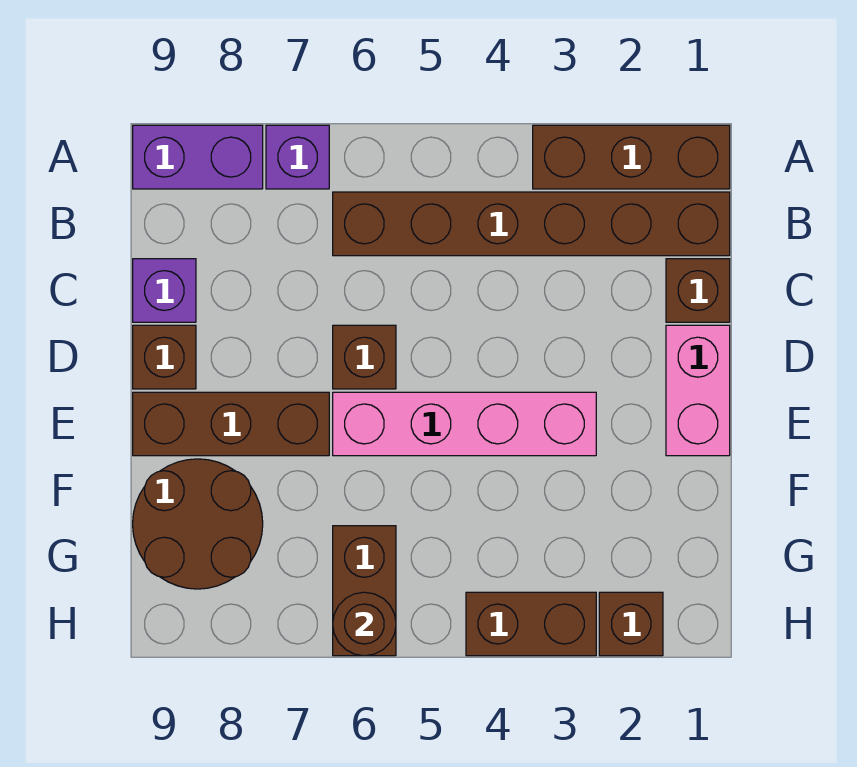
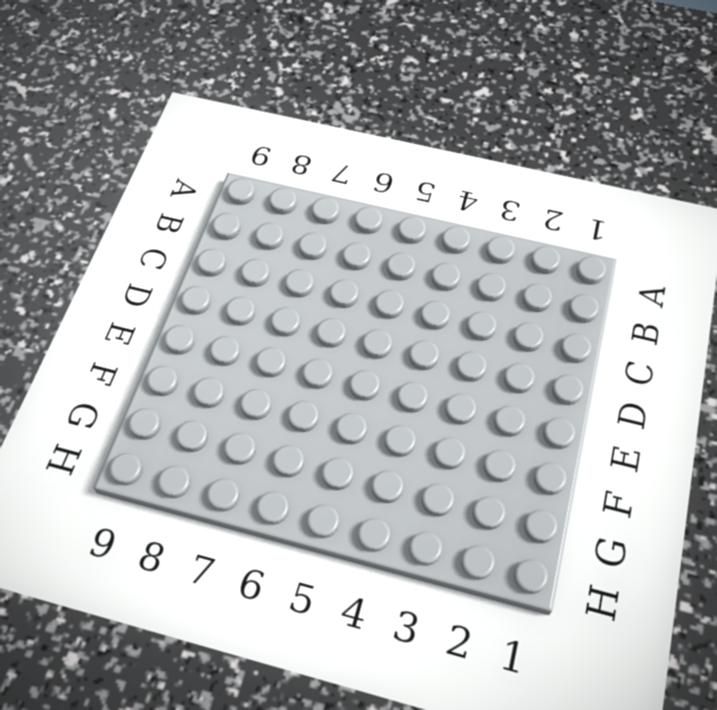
none -> brown 1x3 brick [533,125,730,189]
none -> purple 1x1 brick [266,125,329,189]
none -> purple 1x2 brick [133,125,263,189]

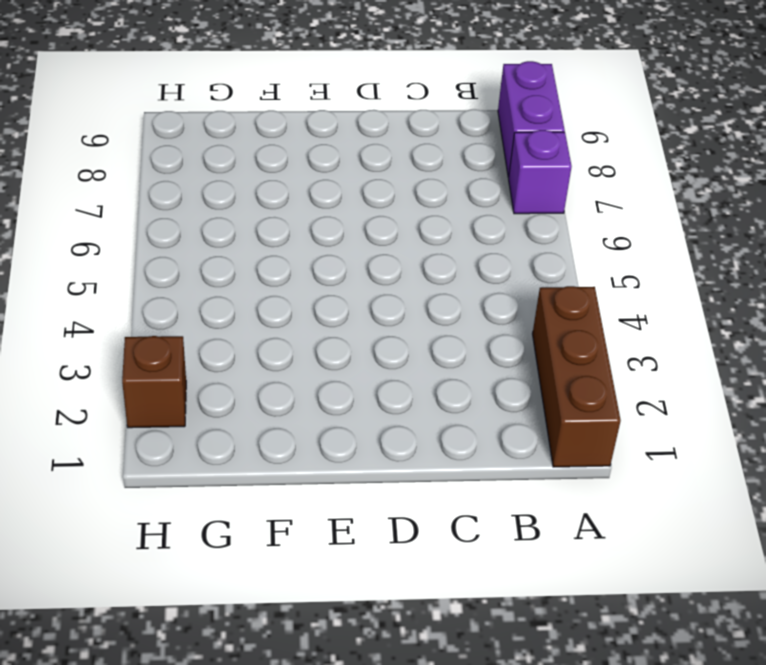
none -> brown 1x6 brick [333,192,730,256]
none -> brown 1x1 brick [666,259,730,322]
none -> purple 1x1 brick [133,259,196,322]

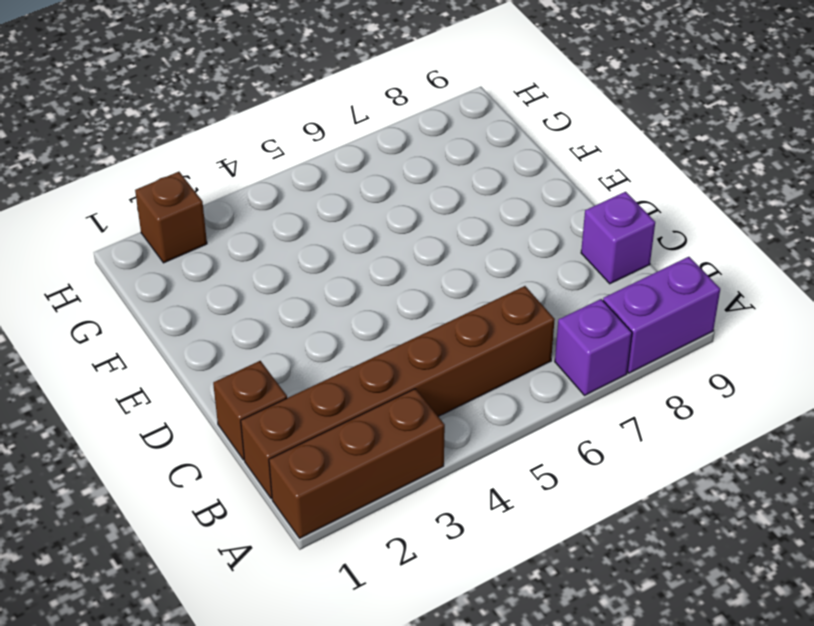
none -> pink 1x2 brick [666,325,730,456]
none -> brown 1x1 brick [333,325,396,389]
none -> brown 1x1 brick [133,325,196,389]

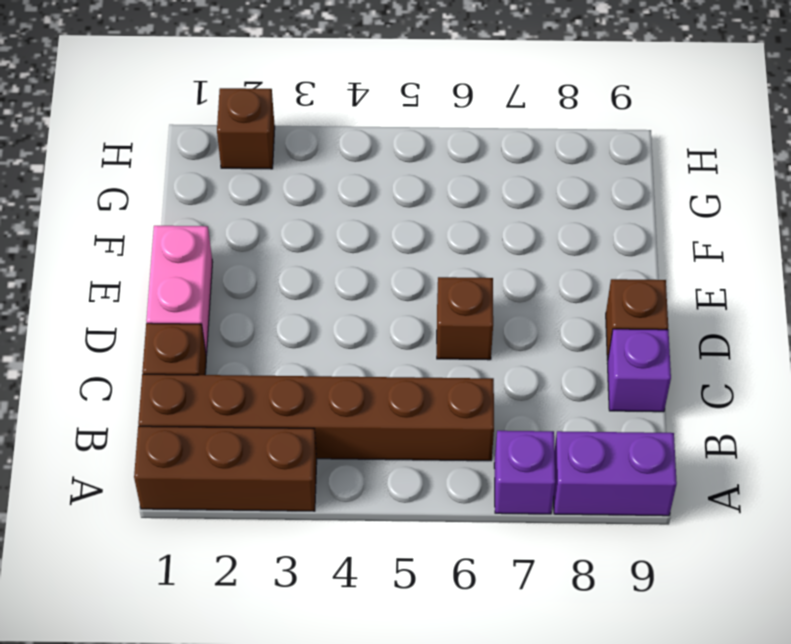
none -> pink 1x4 brick [333,392,596,456]
none -> brown 1x3 brick [133,392,329,456]
none -> brown 2x2 round brick [133,459,263,589]

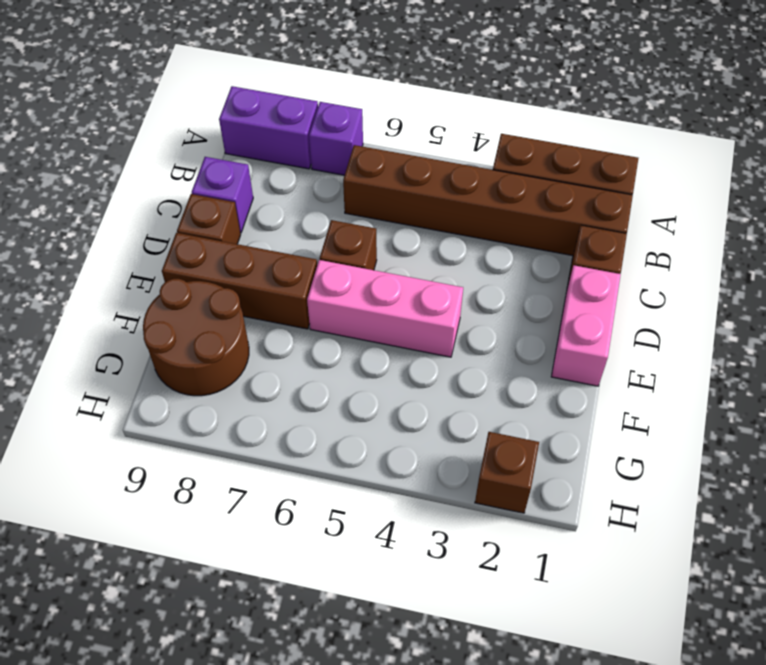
pink 1x3 brick [307,260,463,357] -> pink 1x4 brick [333,392,596,456]
none -> brown 1x2 brick [333,526,396,656]
none -> brown 1x2 brick [466,592,596,656]
none -> brown 1x1 round brick [333,592,396,656]

